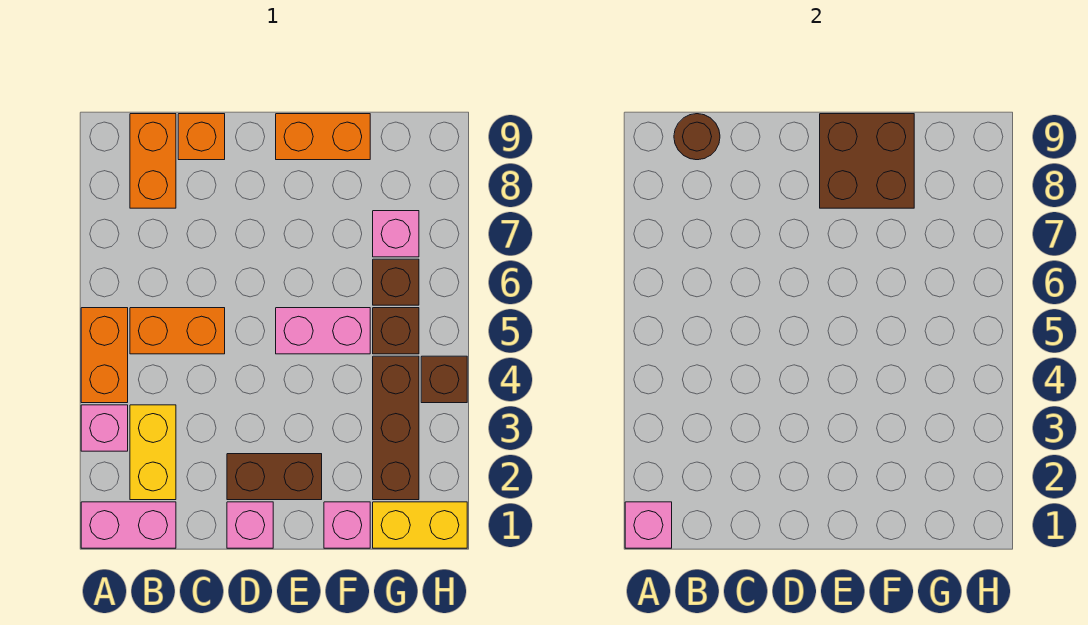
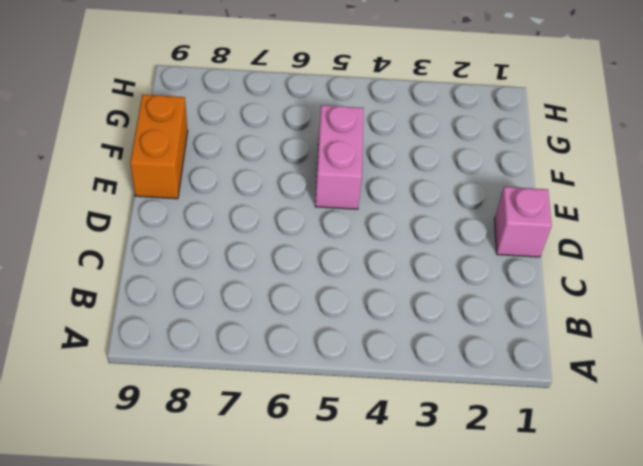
none -> pink 1x2 brick [81,502,176,548]
none -> pink 1x1 brick [81,405,128,451]
none -> orange 1x2 brick [81,308,128,403]

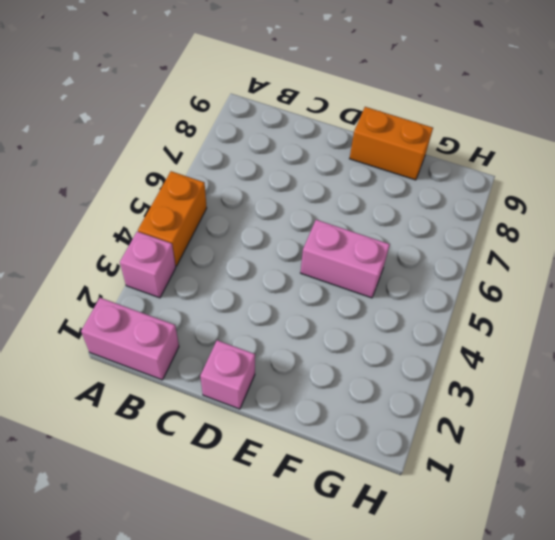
none -> yellow 1x2 brick [130,405,176,500]
none -> orange 1x2 brick [130,308,225,354]
none -> orange 1x2 brick [130,114,176,208]

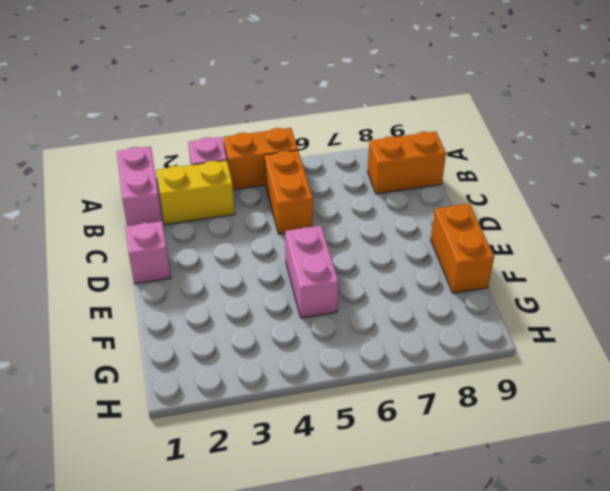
none -> orange 1x1 brick [178,114,225,160]
none -> brown 1x2 brick [227,454,322,500]
none -> pink 1x1 brick [324,502,370,548]

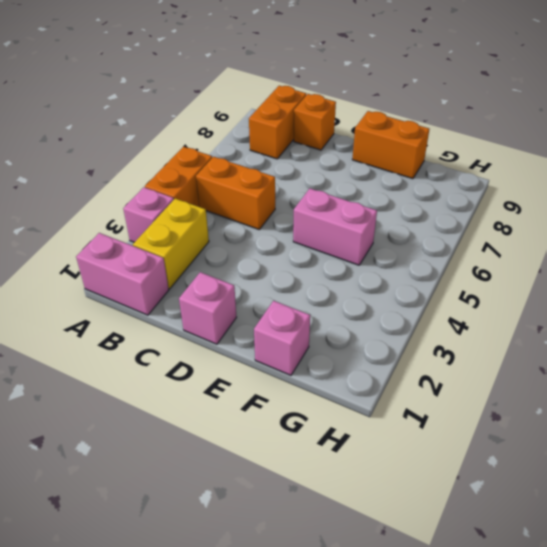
none -> brown 1x2 brick [227,454,322,500]
none -> yellow 1x2 brick [373,502,467,548]
none -> brown 1x3 brick [373,356,419,500]

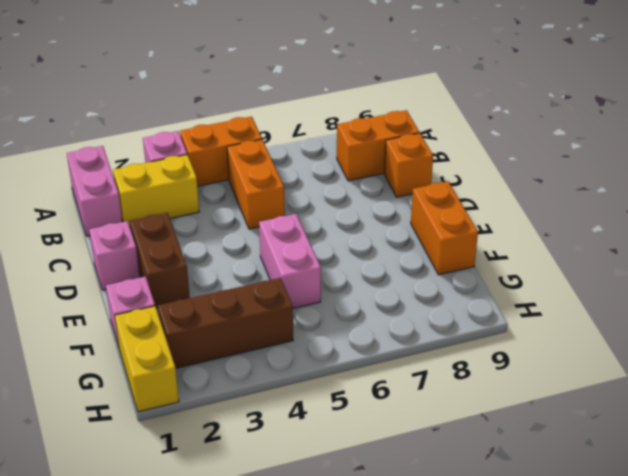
none -> brown 1x1 brick [373,308,419,354]
none -> brown 1x1 brick [373,259,419,305]
none -> pink 1x1 brick [373,211,419,257]

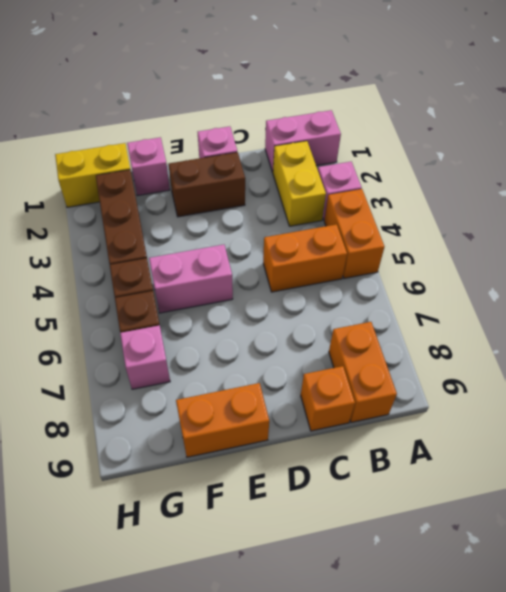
none -> brown 1x1 brick [421,356,467,403]
none -> pink 1x1 brick [625,502,672,548]
none -> brown 1x1 round brick [674,114,720,160]

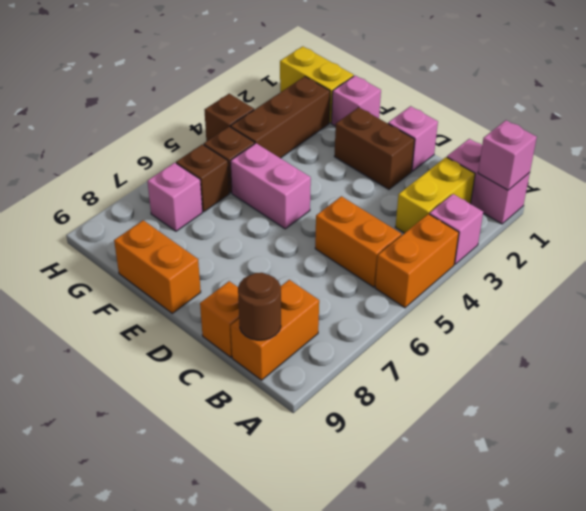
none -> brown 2x2 brick [820,114,914,208]

